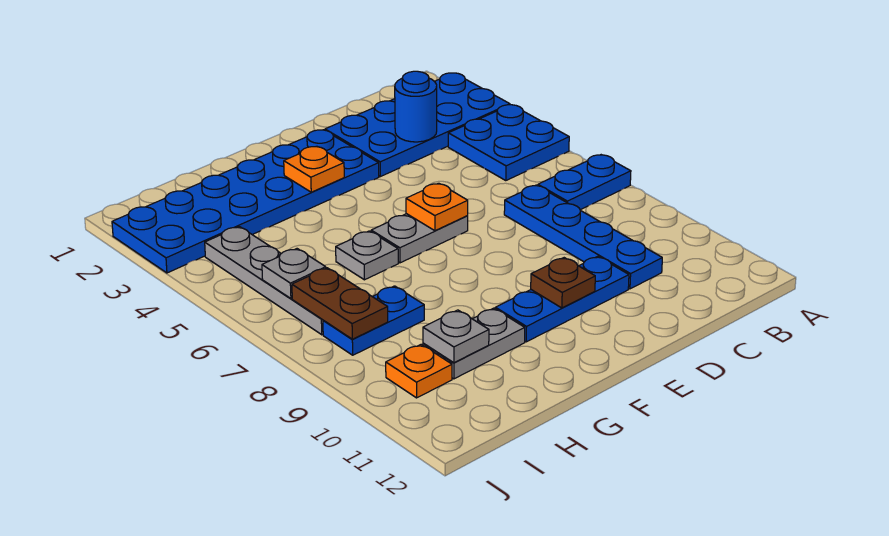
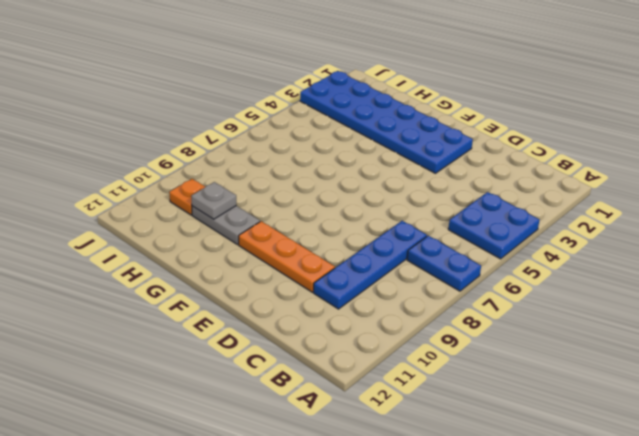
orange 1x3 plate [239,221,335,292] -> blue 1x3 plate [495,256,629,342]
none -> blue 2x4 plate [325,73,510,177]
none -> grey 1x2 plate [371,214,468,263]
none -> grey 1x1 plate [336,231,398,280]

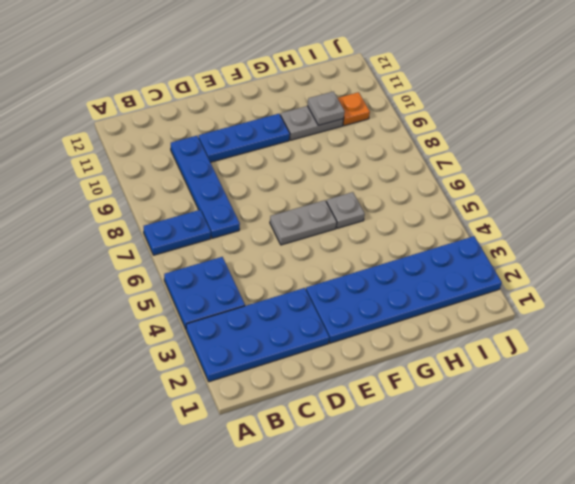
none -> blue 1x2 plate [323,286,424,355]
none -> grey 1x4 plate [205,227,323,335]
none -> blue 1x1 round brick [395,71,437,142]

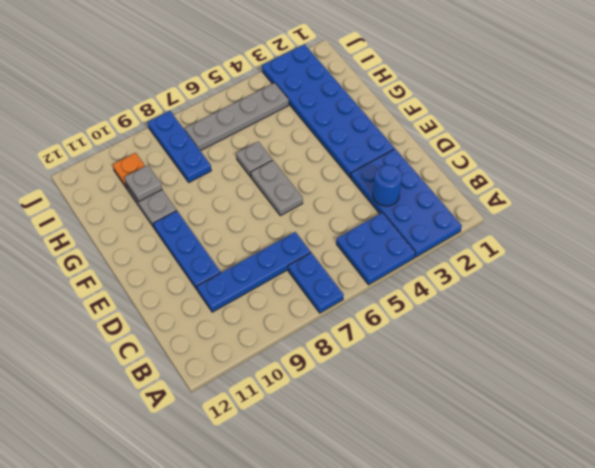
blue 1x3 plate [148,111,211,182] -> blue 1x2 plate [323,286,424,355]
none -> orange 1x1 plate [406,183,468,231]
none -> brown 1x1 plate [531,258,595,308]
none -> orange 1x1 plate [284,146,344,192]

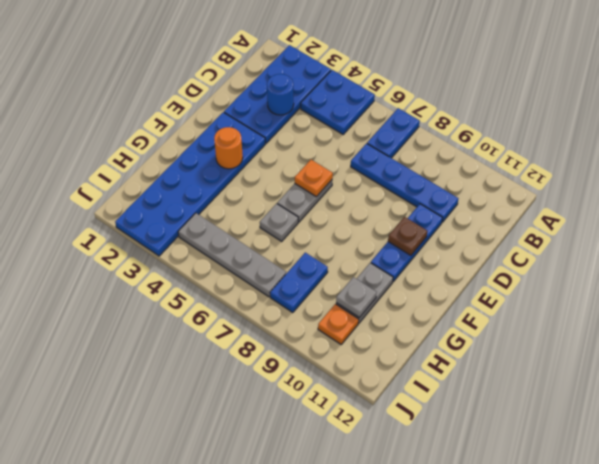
orange 1x1 round brick [214,127,243,169] -> orange 1x1 plate [284,146,344,192]
none -> grey 1x1 plate [262,249,326,298]
none -> brown 1x2 plate [292,268,388,339]

